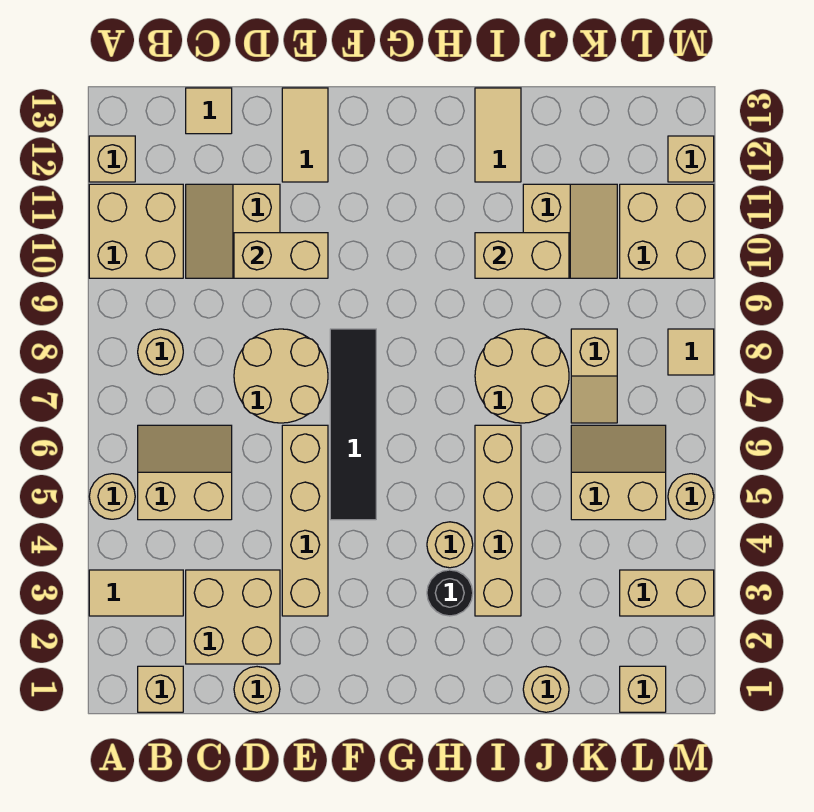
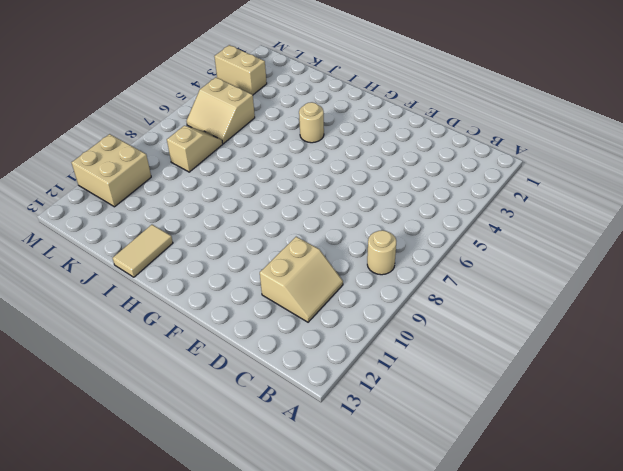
none -> tan 1x2 tile [89,570,183,616]
none -> tan 1x1 round brick [89,474,135,519]
none -> tan 2x2 brick [89,184,183,278]
none -> tan 1x1 brick [89,136,135,182]

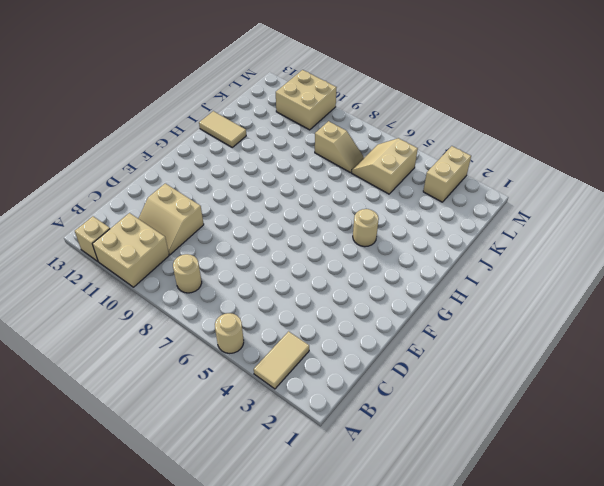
none -> tan 1x1 brick [138,666,183,712]
none -> tan 2x2 slope [138,425,232,520]
none -> tan 2x2 brick [186,570,280,664]
none -> tan 1x1 tile [186,88,232,134]

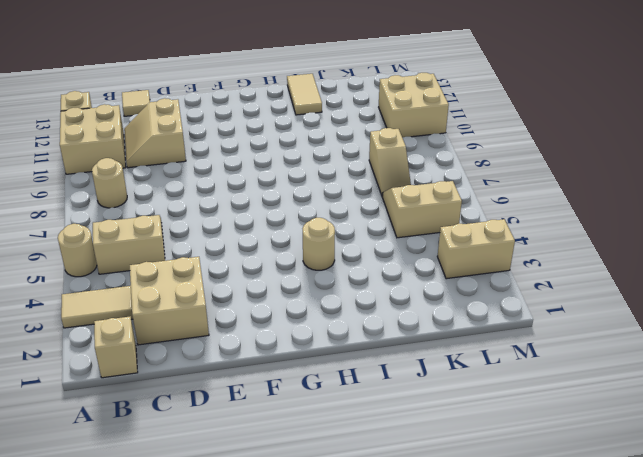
none -> tan 1x1 round brick [234,667,280,712]
none -> tan 2x2 round brick [234,329,328,423]
none -> tan 1x4 brick [282,425,328,616]
none -> tan 1x2 tile [282,88,328,182]

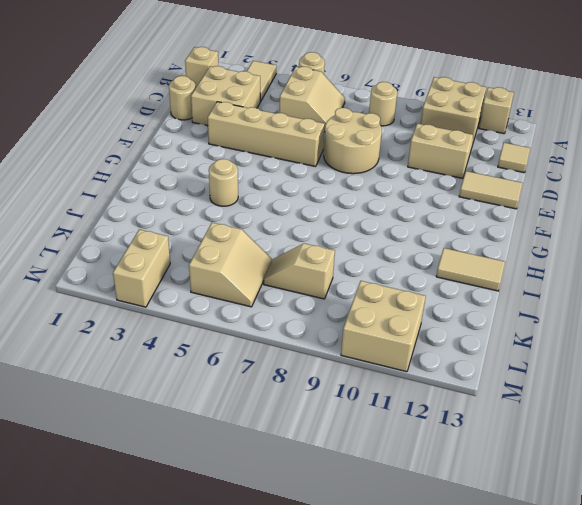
none -> black 1x4 tile [330,329,376,520]
none -> black 1x1 round brick [427,570,473,616]
none -> tan 1x4 brick [475,425,521,616]
none -> tan 2x2 round brick [475,329,569,423]

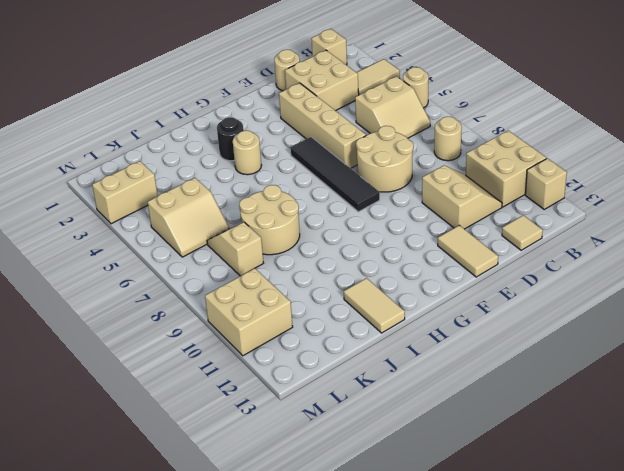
none -> tan 1x4 brick [475,425,521,616]
none -> tan 1x1 round brick [523,667,569,712]
none -> tan 2x2 slope [523,184,617,278]
none -> tan 1x1 brick [620,666,666,712]

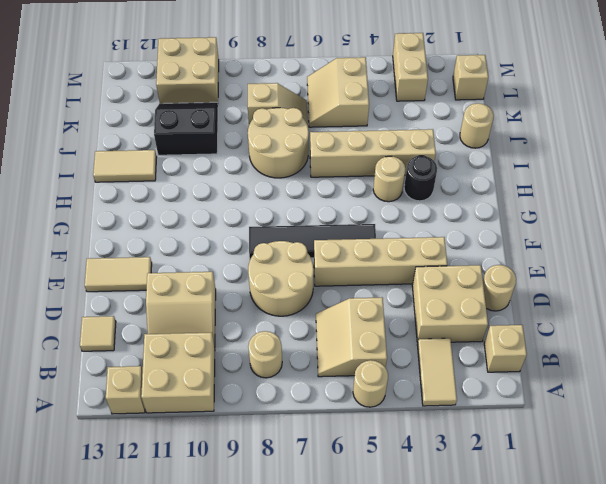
black 2x2 slope [154,102,218,155] -> tan 2x2 slope [523,184,617,278]
none -> tan 1x1 round brick [668,474,714,519]
none -> tan 1x1 tile [668,329,714,375]
none -> tan 1x1 brick [668,136,714,182]
none -> tan 1x2 brick [234,233,328,278]

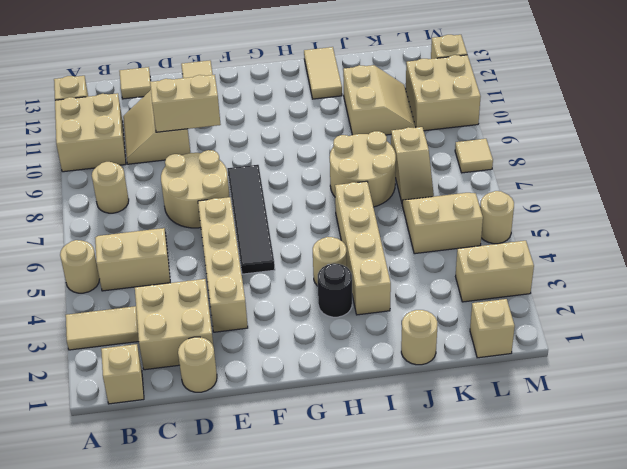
none -> tan 1x2 brick [475,233,569,278]

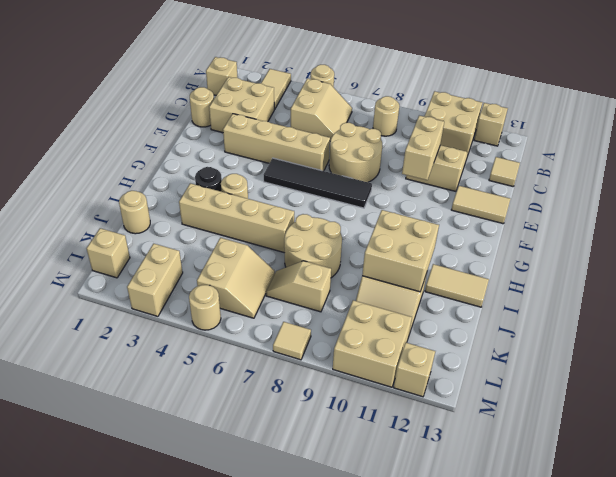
tan 2x2 brick [362,210,439,292] -> tan 1x2 brick [475,233,569,278]

